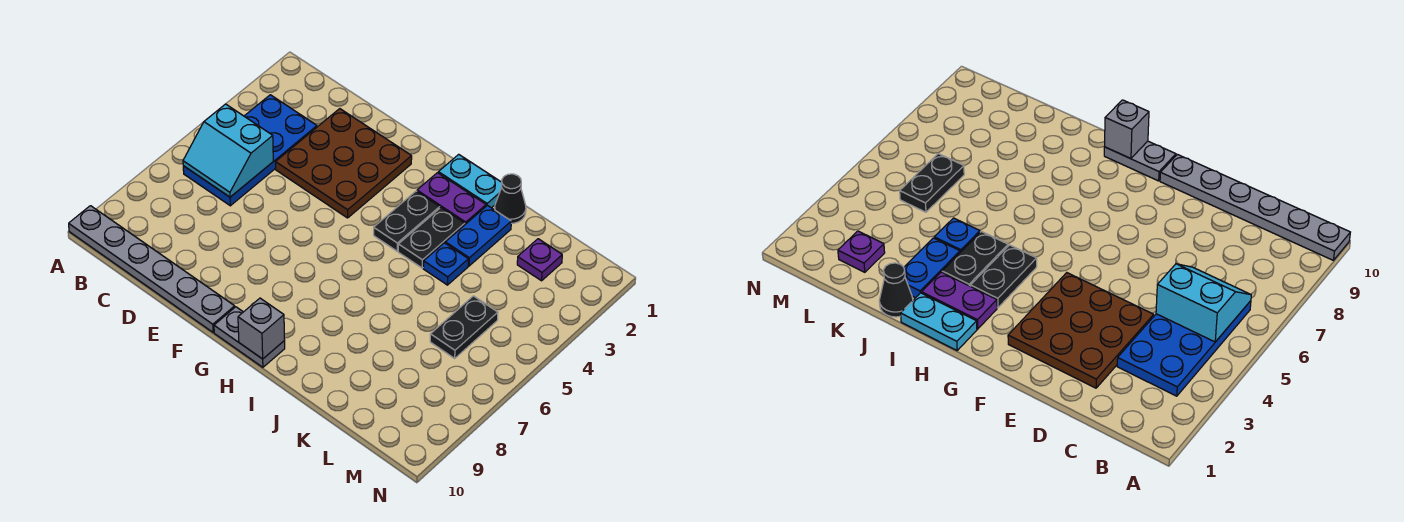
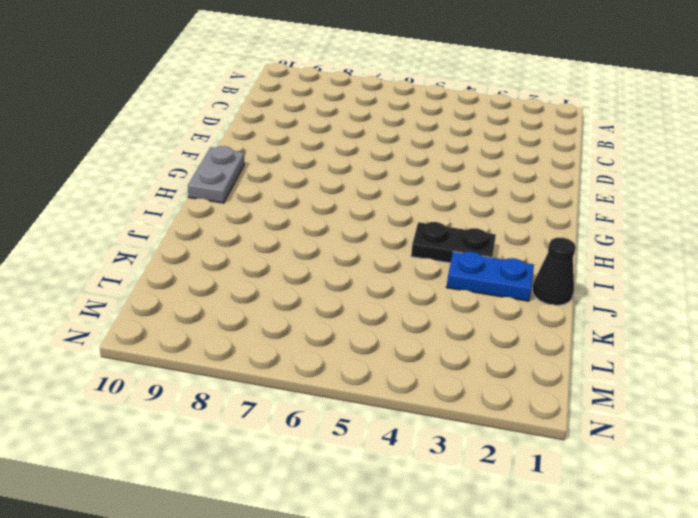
none -> grey 1x6 plate [69,206,235,332]
none -> blue 2x4 plate [183,95,317,206]
none -> brown 3x3 plate [276,109,412,218]

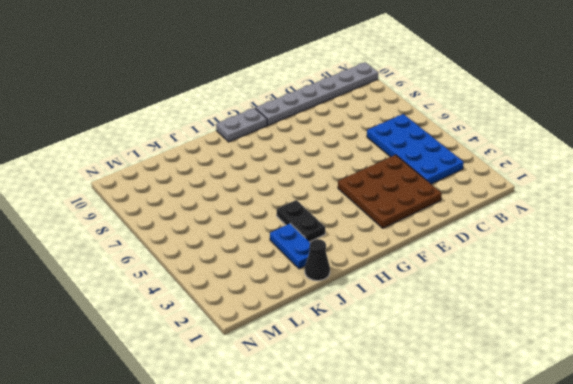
none -> cyan 1x2 plate [438,154,502,208]
none -> purple 1x2 plate [417,173,486,224]
none -> black 1x2 plate [374,191,440,251]

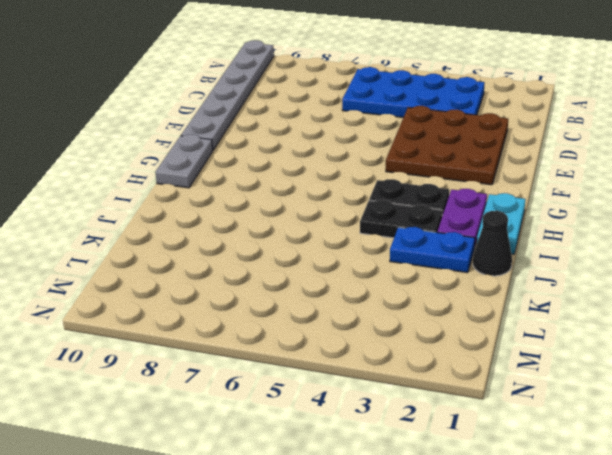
none -> blue 1x1 plate [423,243,468,285]
none -> purple 1x1 plate [517,239,562,281]
none -> black 1x2 plate [430,296,498,358]

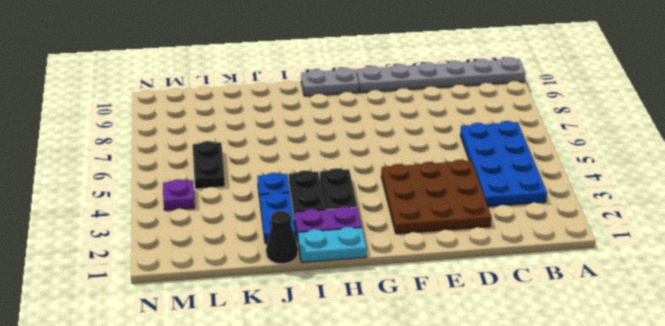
purple 1x1 plate [163,179,195,210] -> purple 1x1 plate moved to [517,239,562,281]
none -> cyan 2x2 slope [183,104,273,197]
none -> grey 1x1 brick [238,298,285,359]

